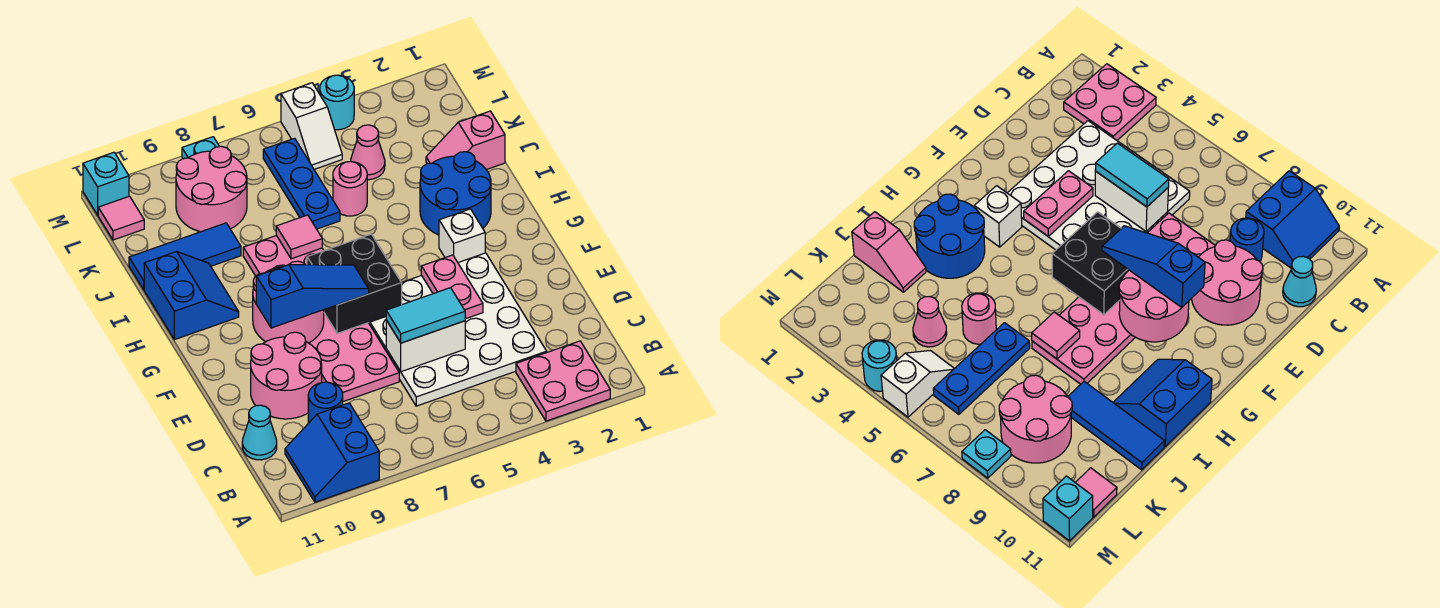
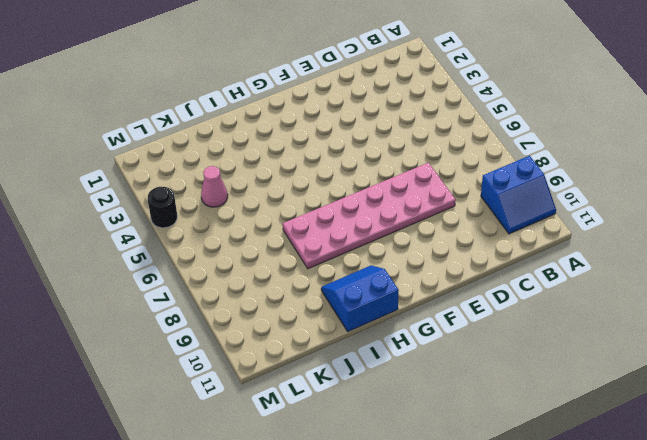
black 1x1 round brick [148,187,177,228] -> cyan 1x1 round brick [320,75,354,130]
none -> pink 2x2 plate [516,341,610,421]
none -> white 4x4 plate [369,253,547,406]
none -> blue 1x1 round brick [308,382,343,423]

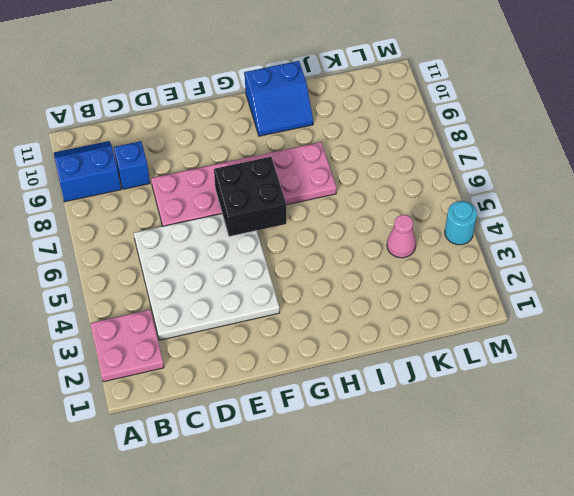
blue 1x1 brick [114,141,150,189] -> blue 1x1 round brick [308,382,343,423]
none -> cyan 1x1 cone [242,405,277,460]
none -> pink 2x2 round brick [251,332,322,419]
none -> white 1x1 brick [439,209,485,262]

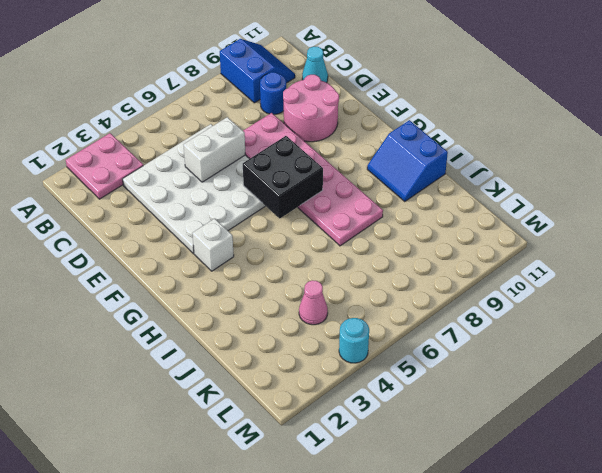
none -> blue 2x2 round brick [420,152,491,235]
none -> pink 1x2 slope [426,111,505,170]
none -> pink 1x1 round brick [333,161,367,216]

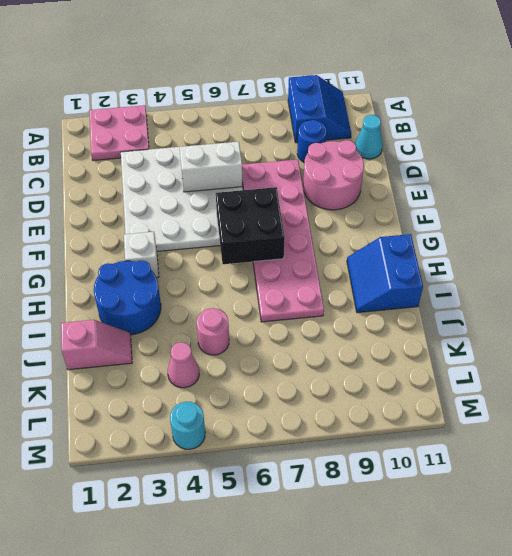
none -> blue 1x3 plate [263,138,340,229]
none -> blue 1x3 tile [129,223,241,290]
none -> pink 2x2 round brick [176,146,247,232]

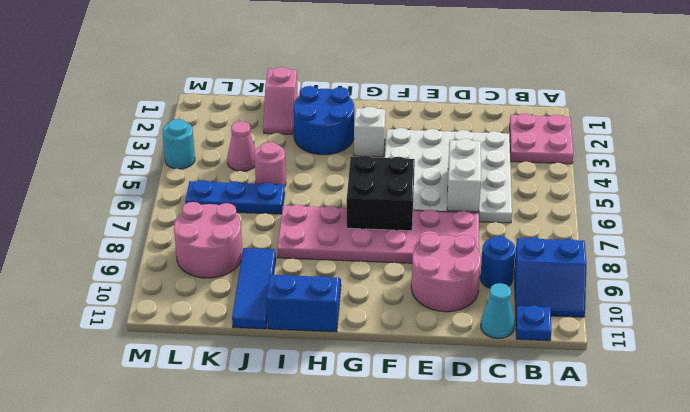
blue 1x1 plate [516,305,552,341] -> none
none -> white 1x2 slope [281,83,342,169]
none -> pink 1x1 tile [98,196,144,240]
none -> cyan 1x1 plate [182,137,220,159]

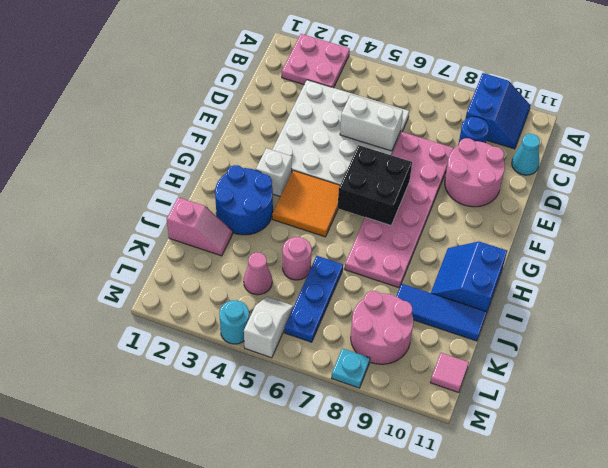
orange 2x2 tile [272,170,340,237] -> none
none -> cyan 1x1 brick [83,152,129,215]
none -> pink 1x2 plate [421,255,483,319]
none -> pink 2x2 round brick [253,261,324,343]

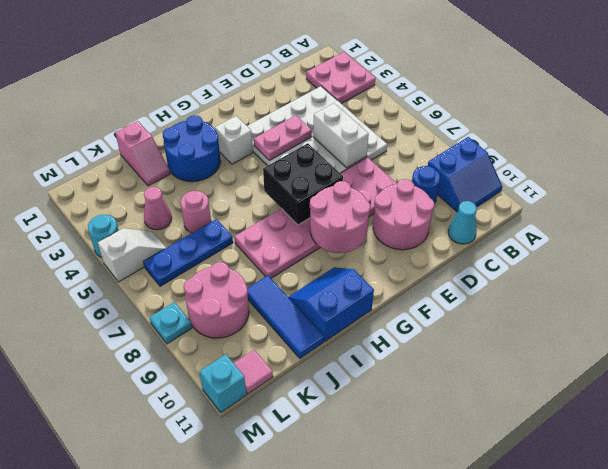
none -> pink 1x1 tile [276,215,322,259]
none -> cyan 1x2 tile [386,288,465,343]
none -> blue 1x3 slope [256,265,369,328]

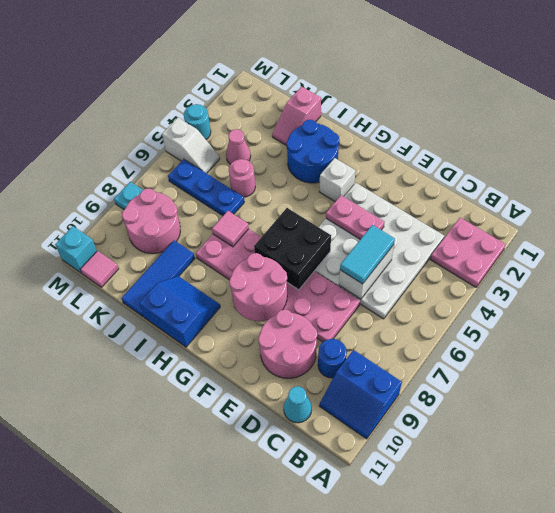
none -> blue 1x3 slope [256,265,369,328]

